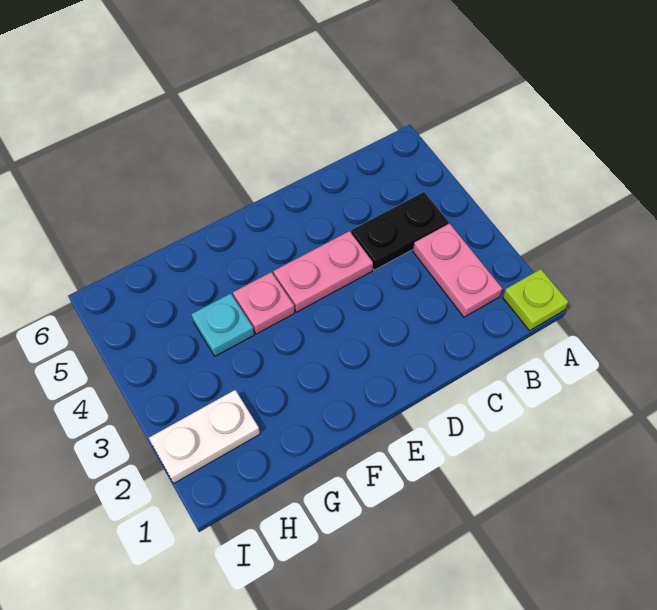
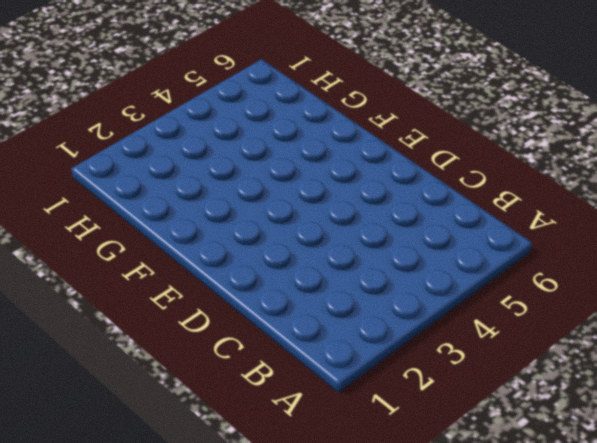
none -> lime 1x1 plate [503,269,569,331]
none -> pink 1x2 plate [413,223,502,317]

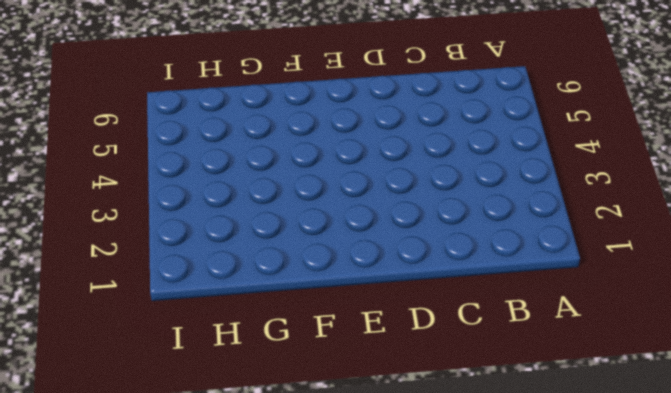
none -> lime 1x1 plate [503,269,569,331]
none -> pink 1x2 plate [413,223,502,317]

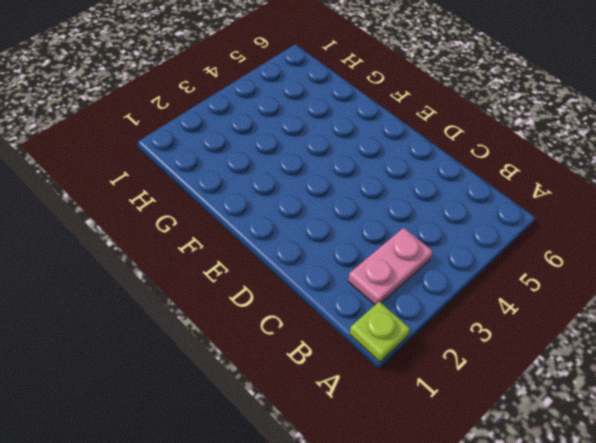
none -> black 1x2 plate [351,192,448,270]
none -> pink 1x2 plate [273,231,373,312]

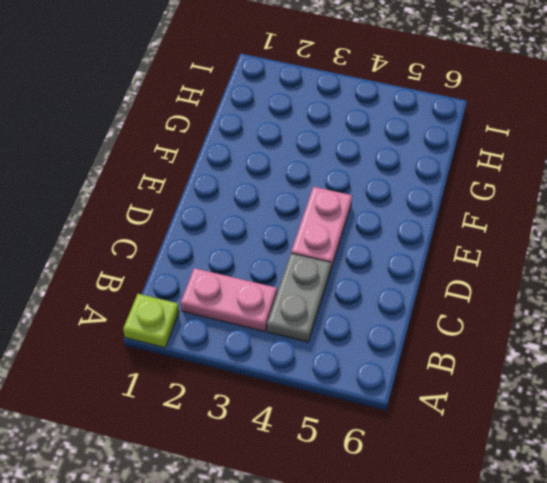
grey 1x2 plate [267,253,331,342] -> black 1x2 plate [351,192,448,270]
none -> pink 1x1 plate [233,272,294,334]
none -> cyan 1x1 plate [191,293,254,356]

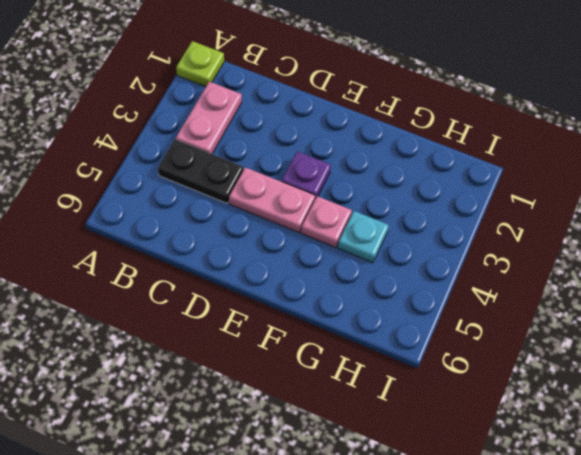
purple 1x1 plate [282,151,331,199] -> none
none -> white 1x2 plate [149,390,260,483]

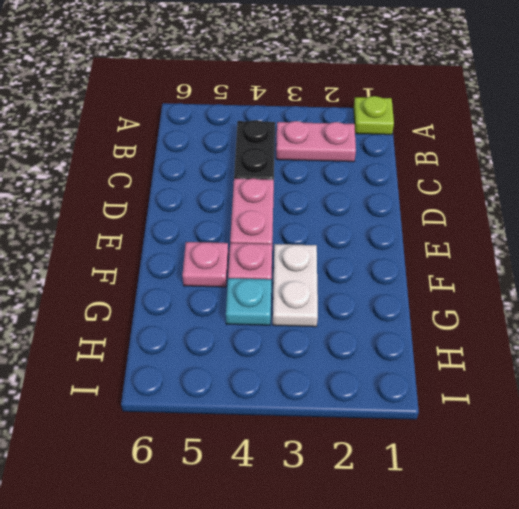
white 1x2 plate [273,244,318,327] -> white 1x2 plate moved to [149,390,260,483]
pink 1x1 plate [182,242,228,287] -> none

